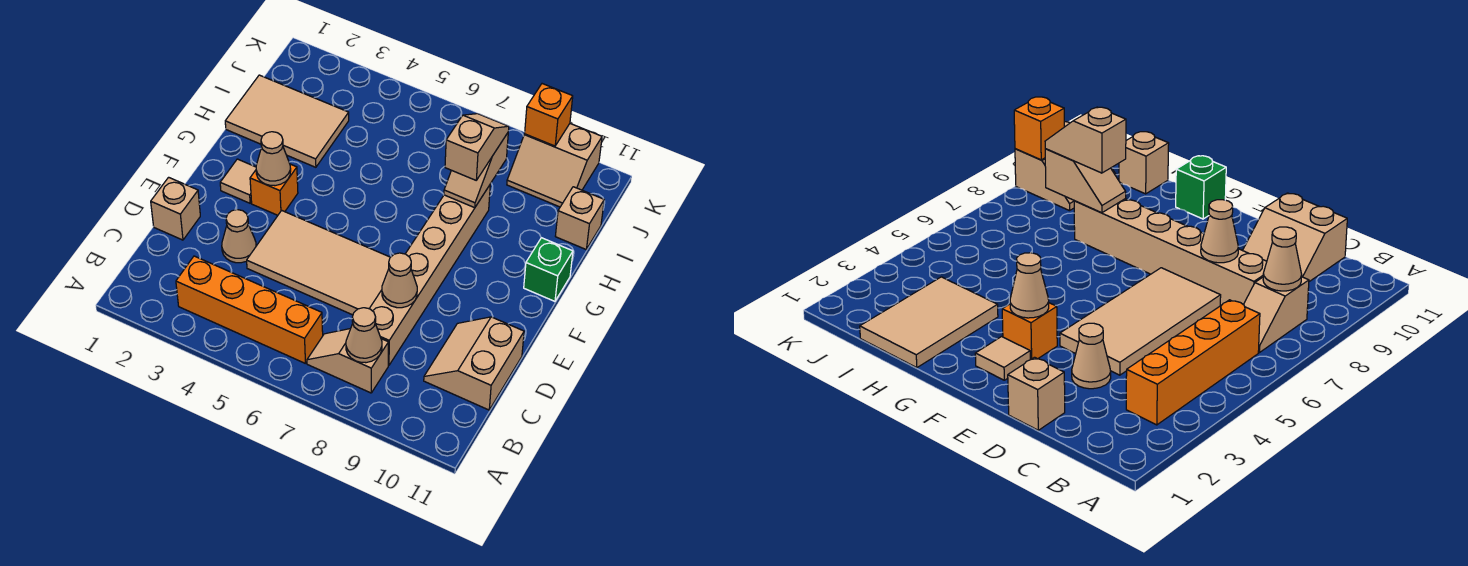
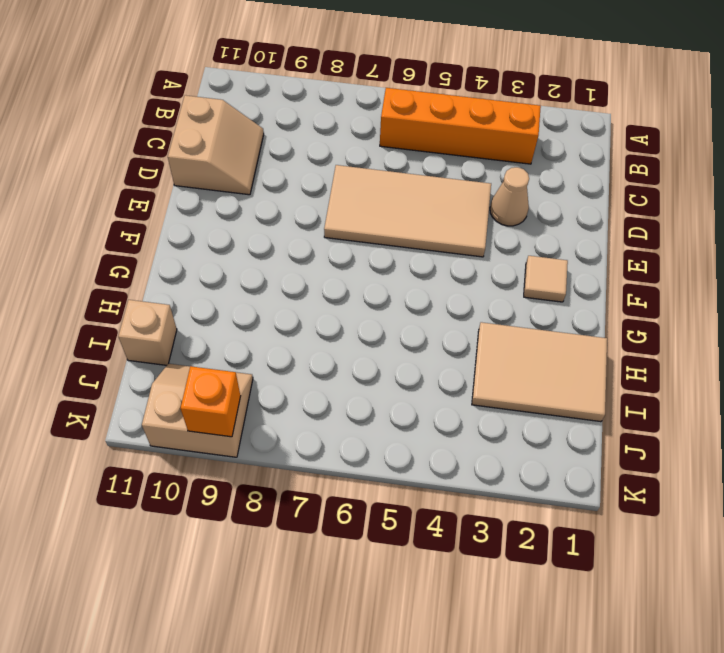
none -> tan 1x2 slope [307,329,388,393]
none -> tan 1x6 brick [369,185,490,365]
none -> tan 1x1 brick [151,177,200,240]

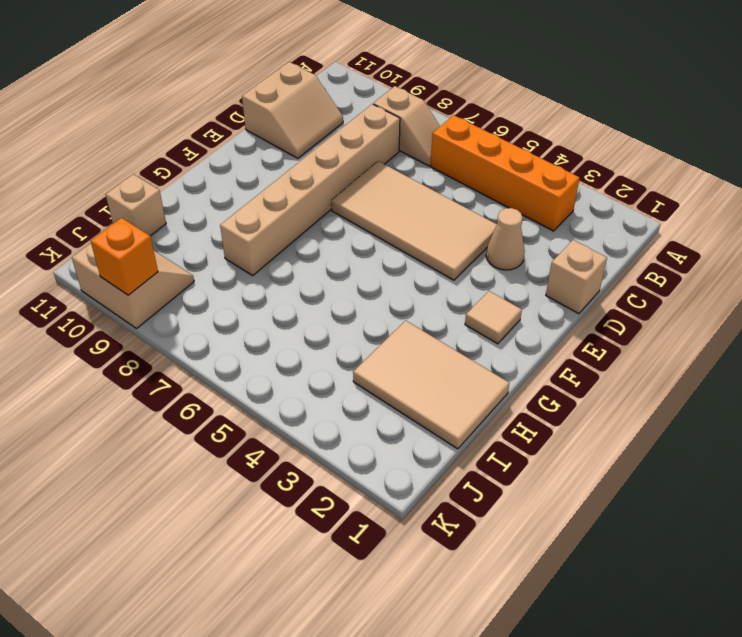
none -> orange 1x1 brick [250,164,298,215]
none -> green 1x1 brick [524,238,573,301]
none -> tan 1x1 cone [346,308,382,363]

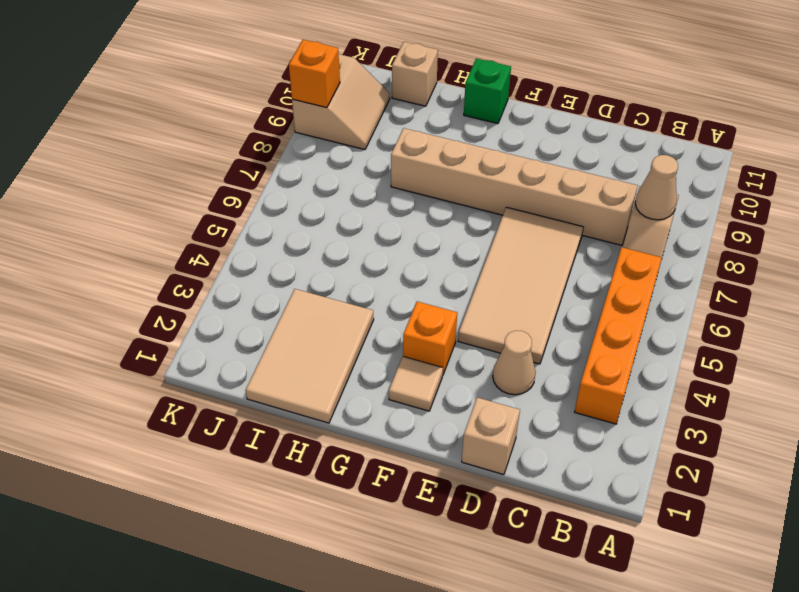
none -> tan 2x2 slope [424,317,524,410]
none -> tan 1x1 cone [382,253,417,308]
none -> tan 1x1 cone [256,132,291,186]

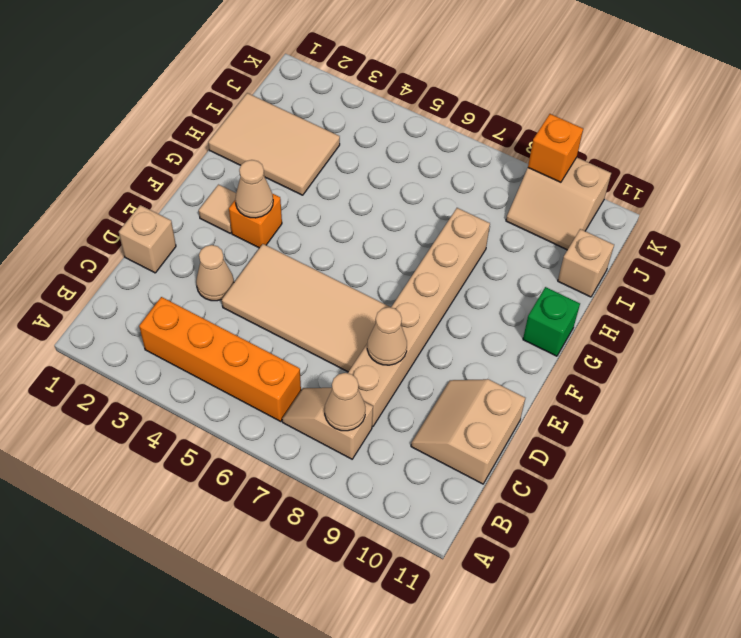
none -> tan 1x2 slope [444,133,508,208]
none -> tan 1x2 slope [445,114,509,180]

